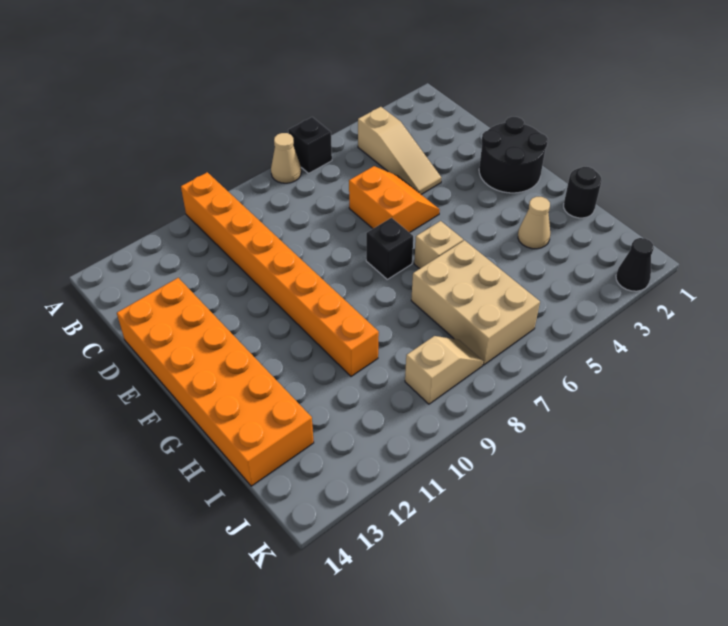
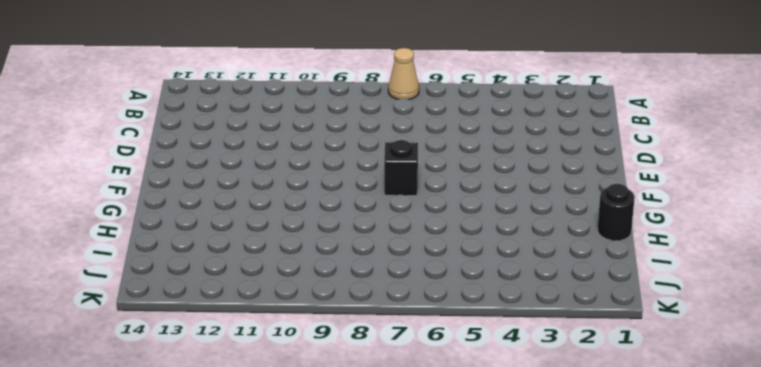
none -> black 1x1 brick [288,117,332,173]
none -> orange 1x8 brick [181,172,379,376]
none -> tan 1x3 slope [358,107,441,195]

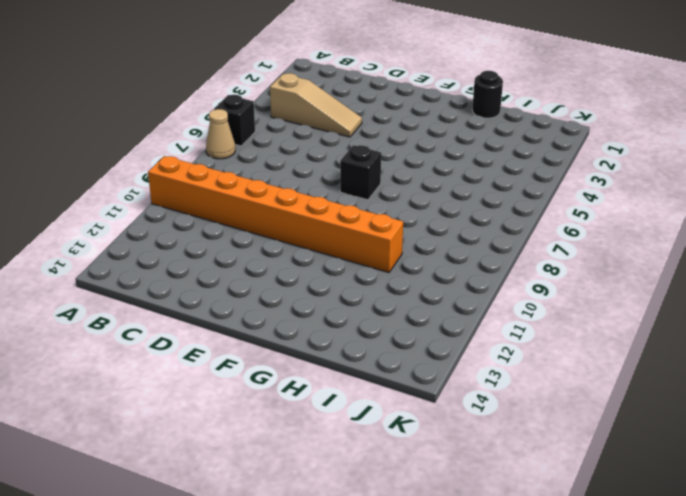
none -> orange 2x2 slope [349,166,440,233]
none -> orange 2x6 brick [117,278,314,486]
none -> black 2x2 round brick [479,117,548,193]

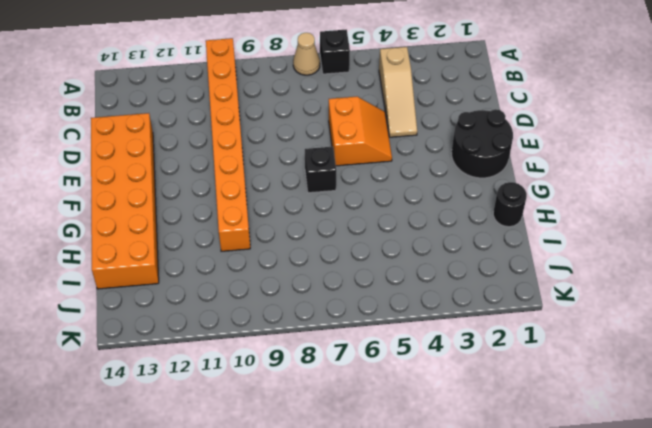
none -> tan 1x1 brick [414,221,463,269]
none -> tan 1x1 cone [518,197,550,249]
none -> tan 2x3 brick [411,240,540,365]

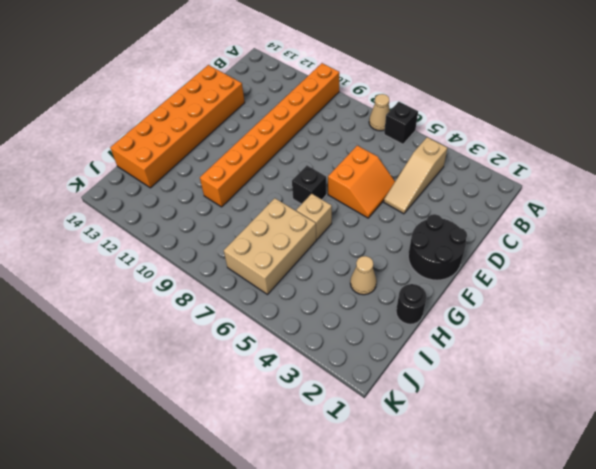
none -> tan 1x2 slope [405,336,483,404]
none -> black 1x1 cone [616,238,654,291]

